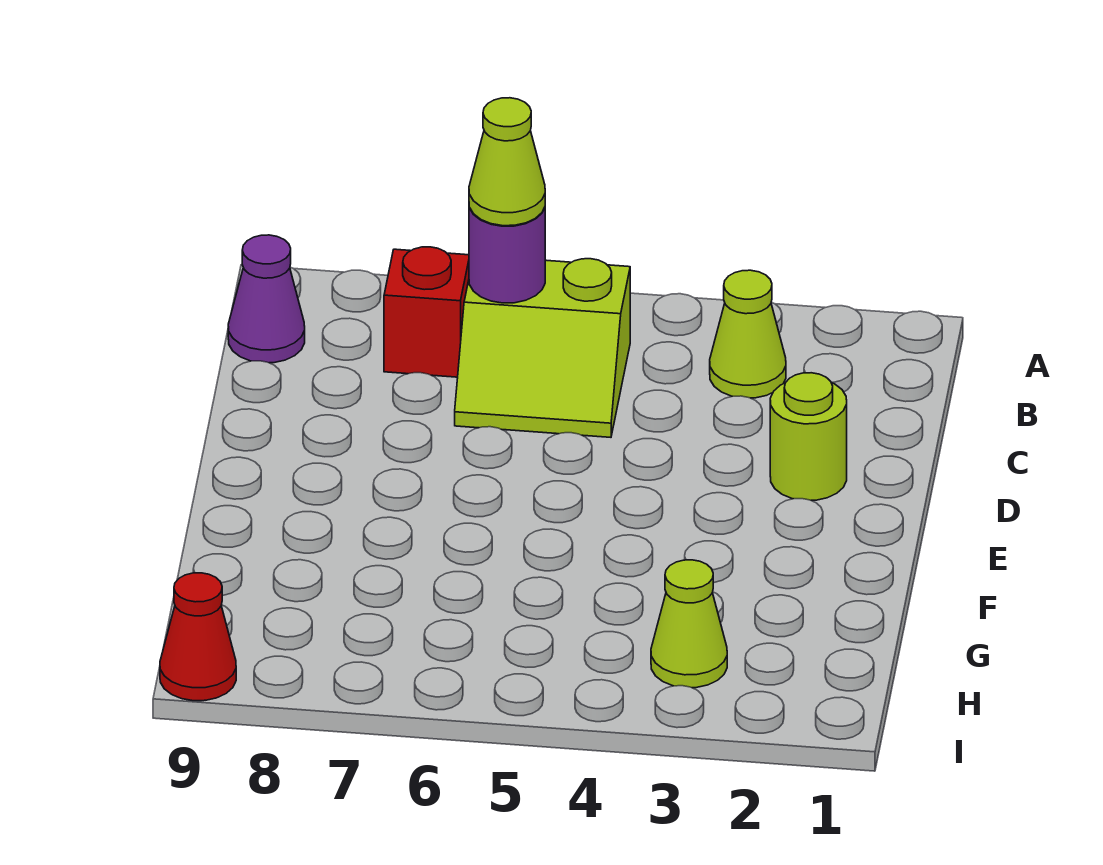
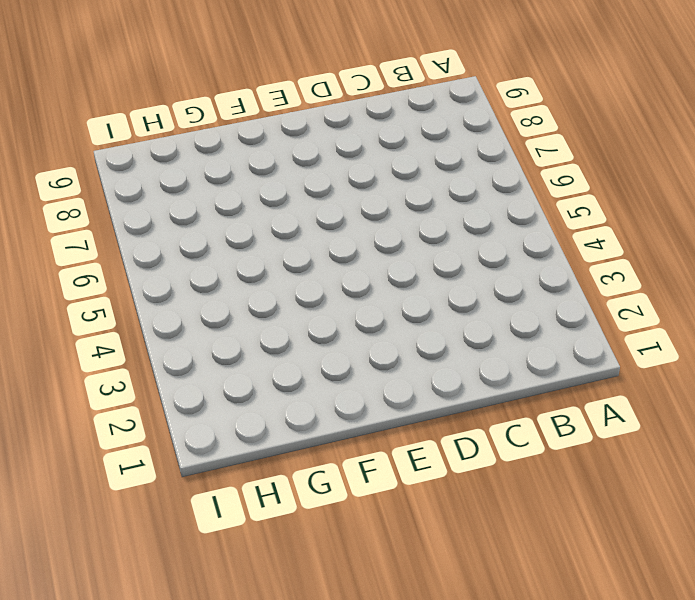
none -> lime 1x1 cone [710,270,786,398]
none -> lime 2x2 slope [455,259,630,437]

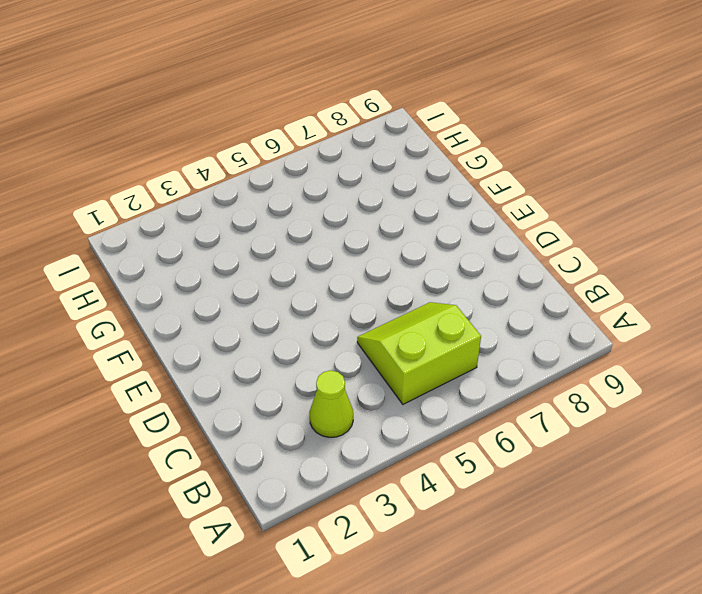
none -> red 1x1 brick [384,247,469,377]
none -> purple 1x1 cone [228,235,305,363]

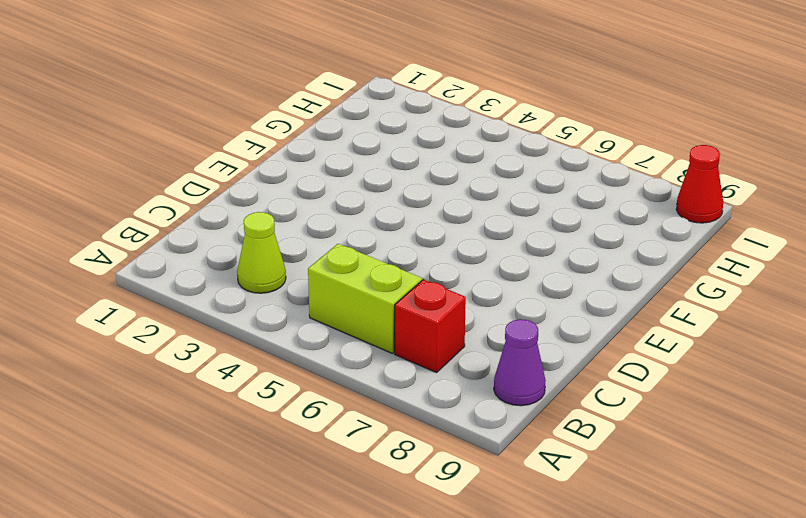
none -> lime 1x1 round brick [770,373,847,500]
none -> lime 1x1 cone [651,560,727,688]

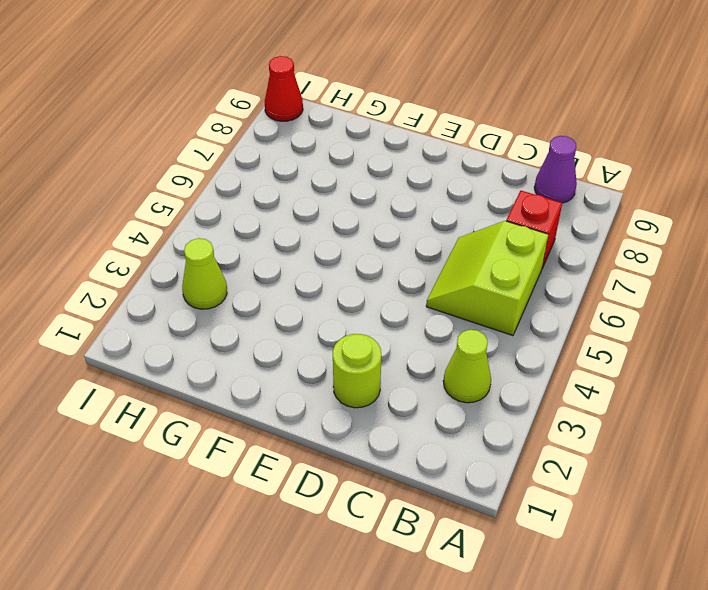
none -> purple 1x1 round brick [469,207,545,303]
none -> lime 1x1 cone [469,98,545,226]

